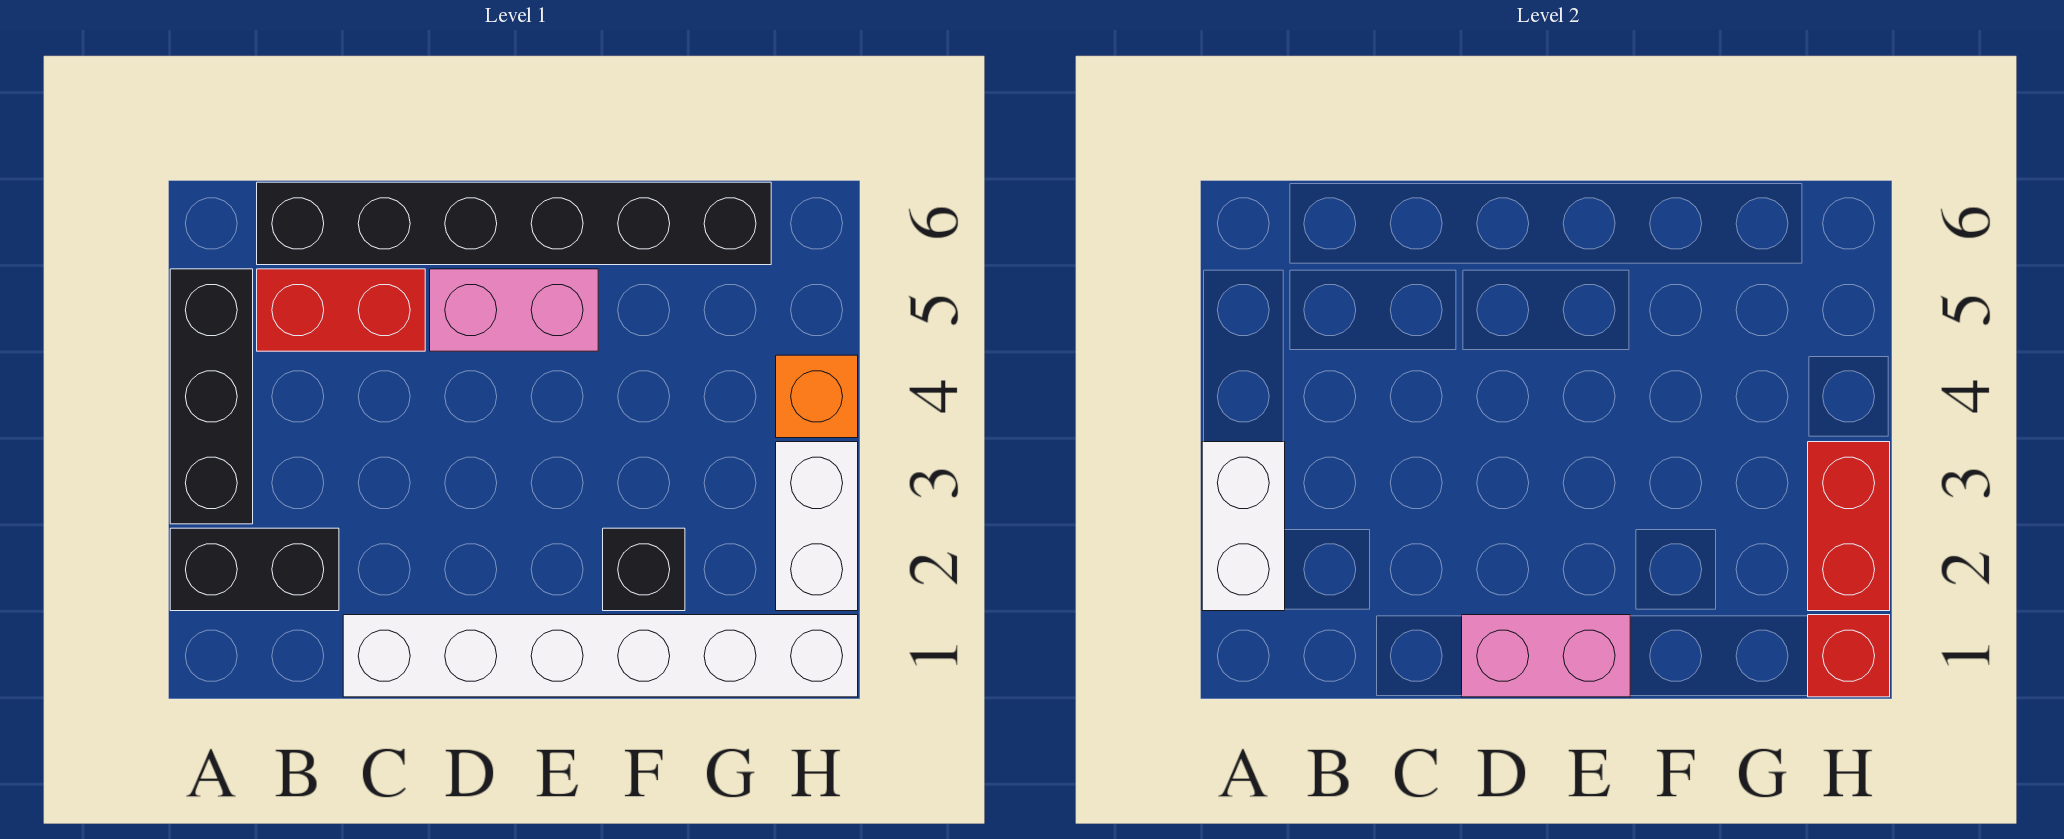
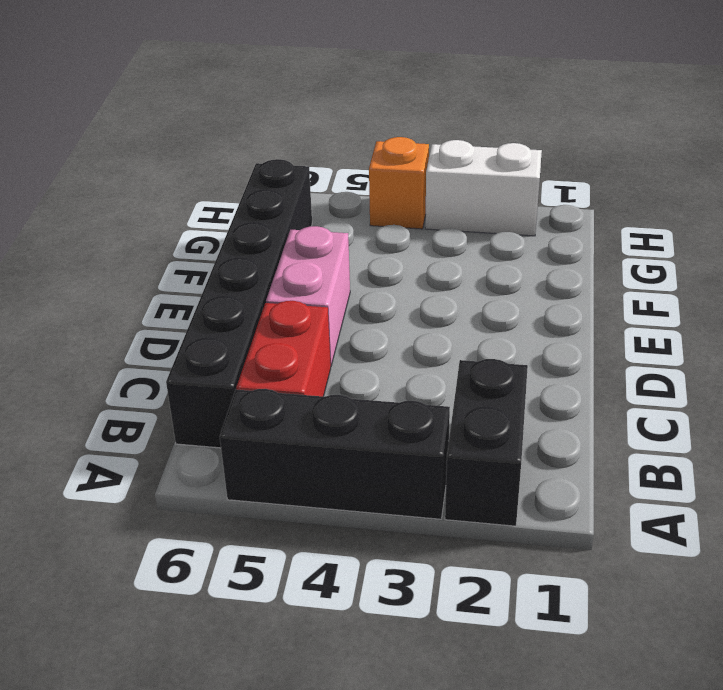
none -> white 1x6 brick [343,615,858,697]
none -> black 1x1 brick [603,528,685,611]
none -> white 1x2 brick [1202,442,1285,611]

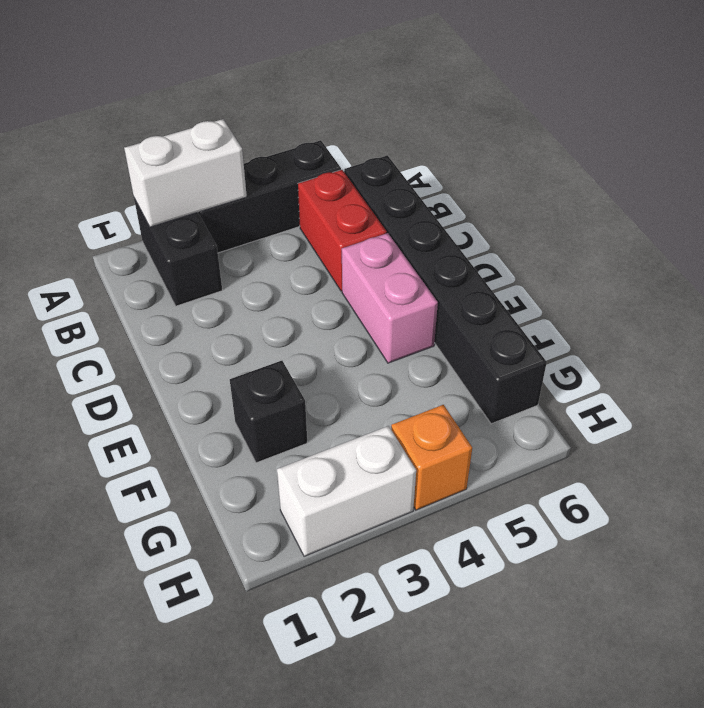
none -> white 1x6 brick [343,615,858,697]
none -> pink 1x2 brick [1462,615,1630,697]
none -> red 1x1 brick [1808,615,1890,697]

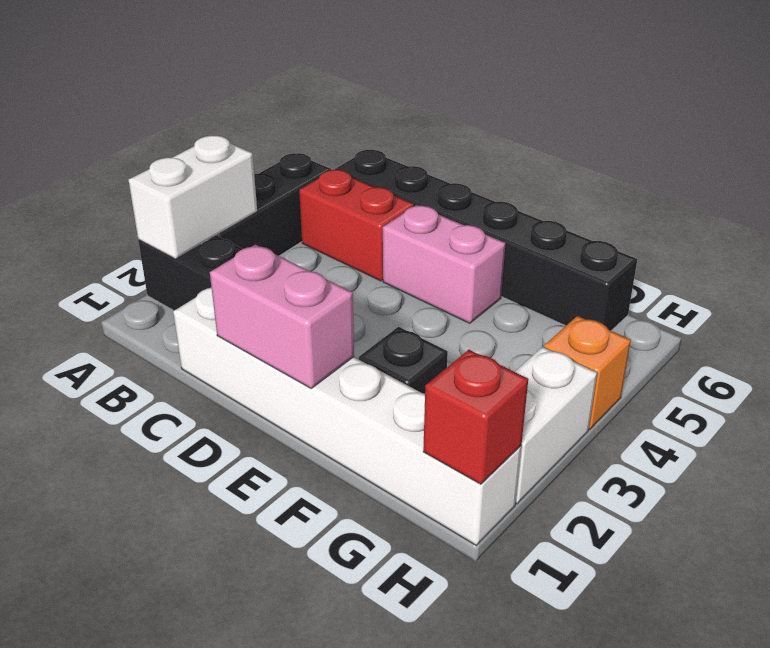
none -> red 1x2 brick [1808,442,1890,611]

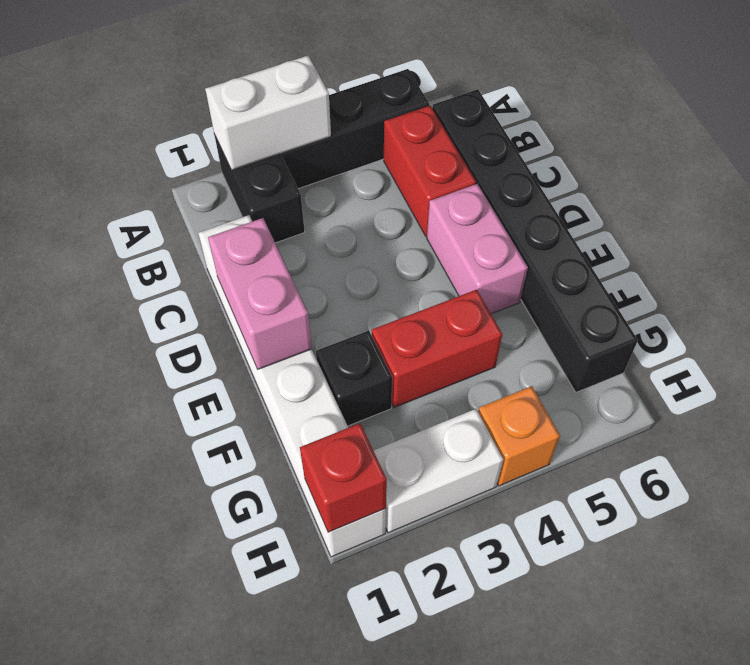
red 1x2 brick [372,290,502,408] -> red 1x2 brick moved to [1808,442,1890,611]

